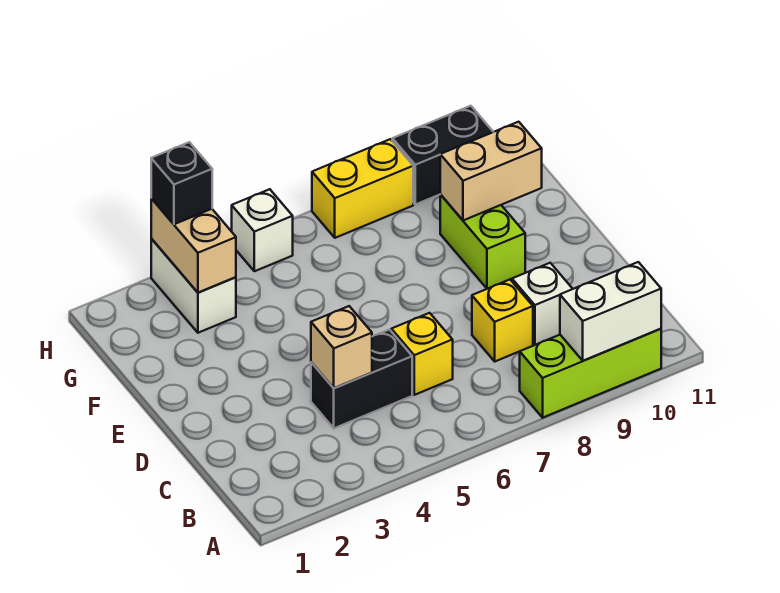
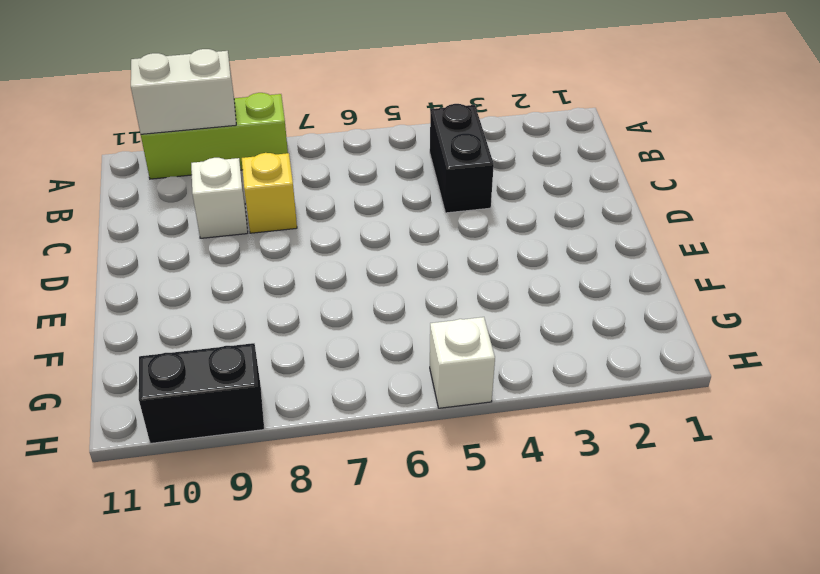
black 1x2 brick [430,104,494,213] -> black 1x2 brick turned to [311,330,412,428]
none -> yellow 1x1 brick [391,313,453,395]
none -> lime 1x2 brick [440,194,525,289]
none -> white 1x2 brick [151,239,236,333]

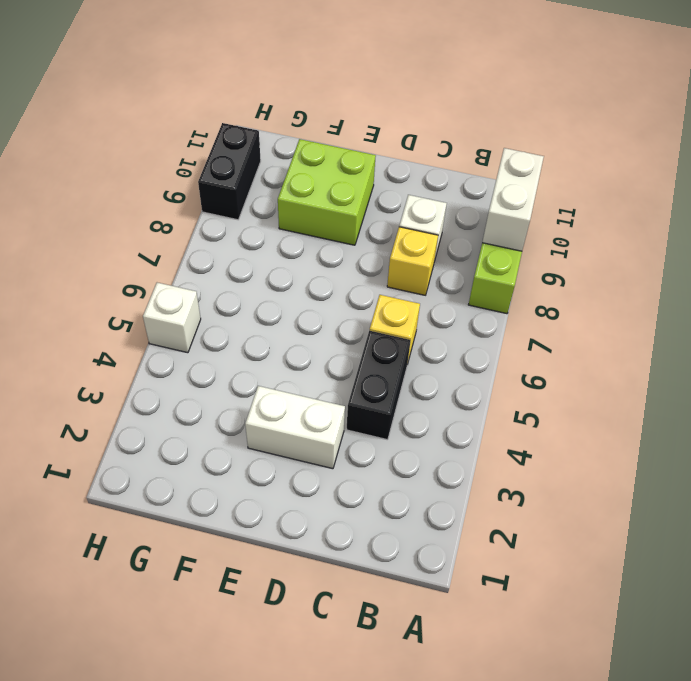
white 1x2 brick [245,386,345,469] -> white 1x2 brick moved to [151,239,236,333]
lime 2x2 brick [278,139,376,245] -> lime 1x2 brick [440,194,525,289]
none -> yellow 1x2 brick [312,139,413,238]
none -> tan 1x1 brick [311,306,372,388]
none -> tan 1x2 brick [440,122,542,220]

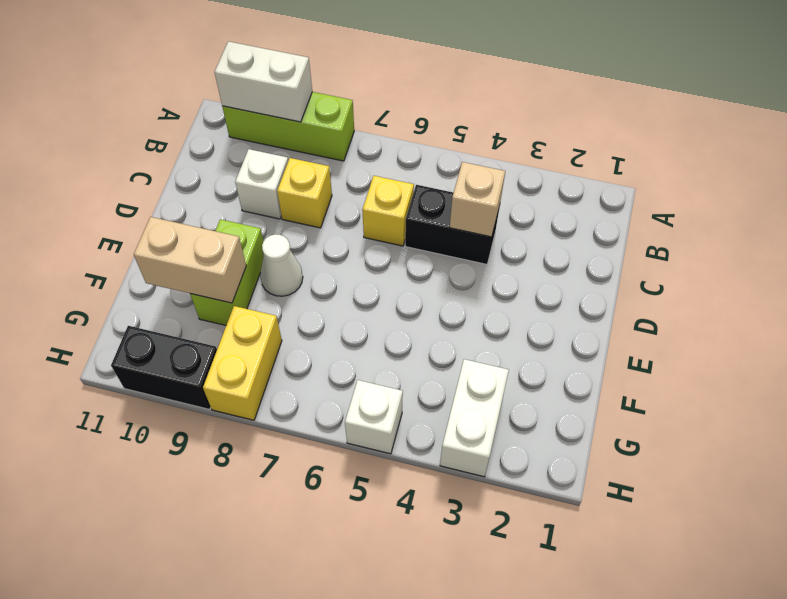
white 1x1 cone [260,234,303,296] -> none
yellow 1x2 brick [203,306,282,420] -> yellow 1x2 brick turned to [312,139,413,238]
none -> tan 1x2 brick [151,198,236,293]
none -> black 1x1 brick [151,142,212,224]

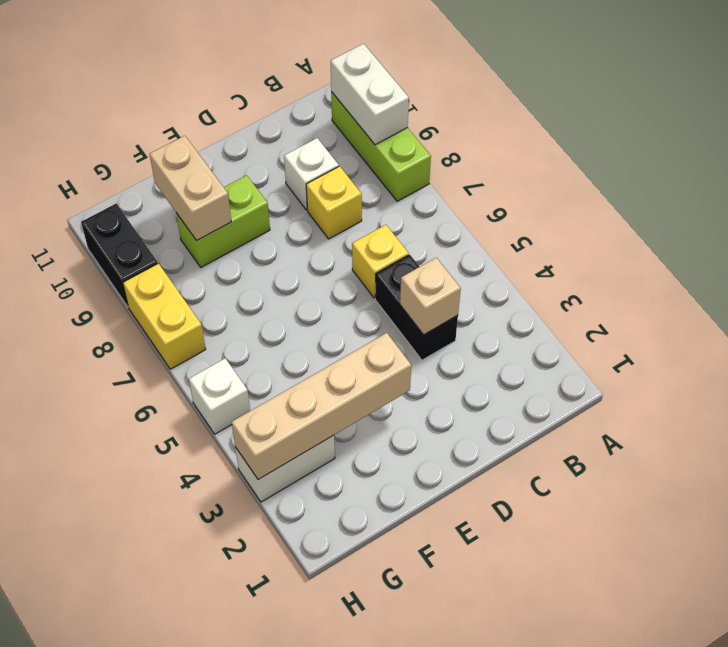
tan 1x4 brick [232,333,411,480] -> tan 1x2 brick [151,198,236,293]
none -> black 1x1 brick [151,142,212,224]

